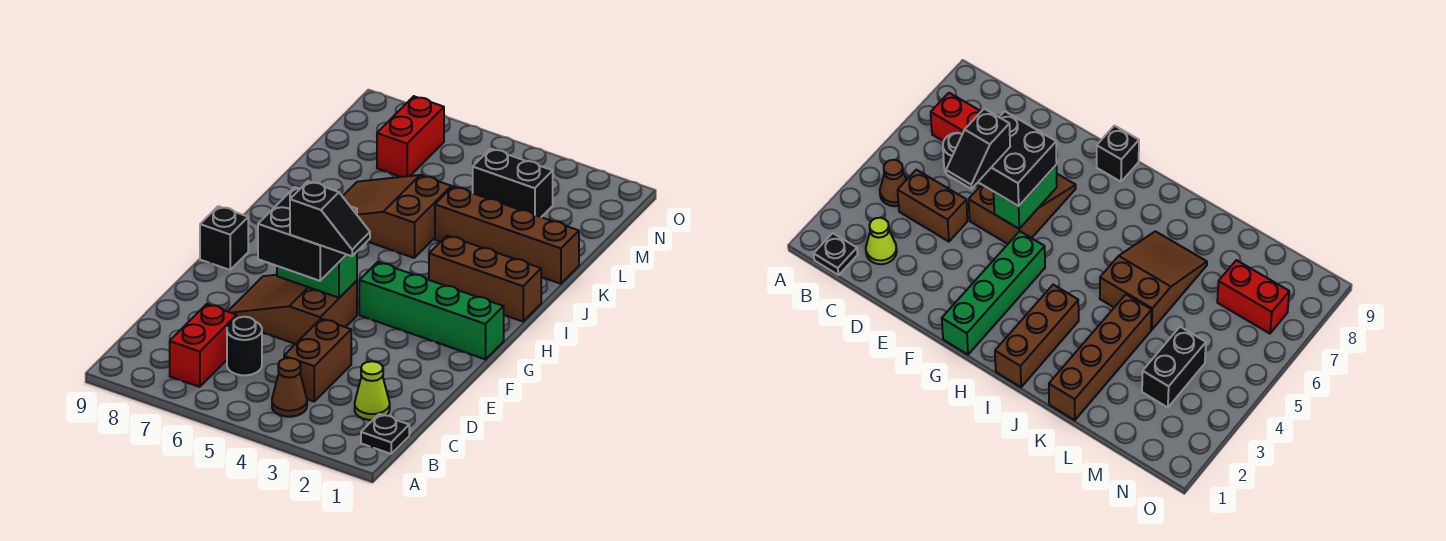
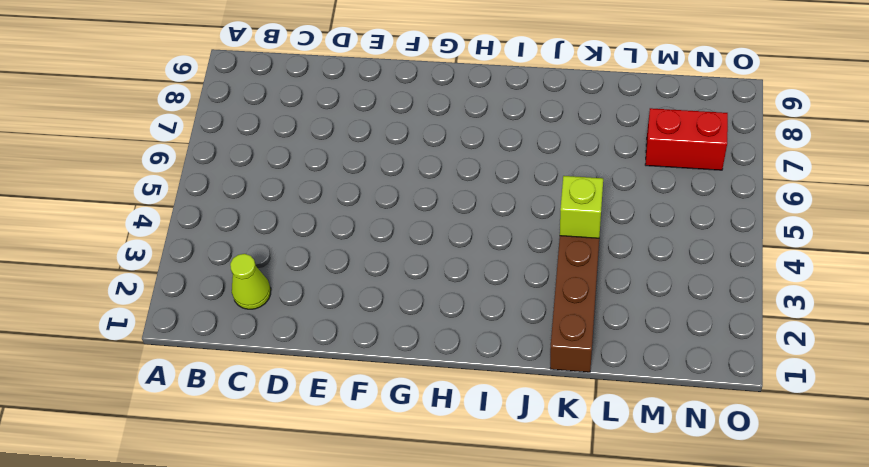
lime 1x1 brick [560,176,603,238] -> none
none -> black 1x1 plate [361,414,409,454]
none -> brown 1x1 cone [272,358,307,417]
none -> red 1x2 brick [170,304,237,387]

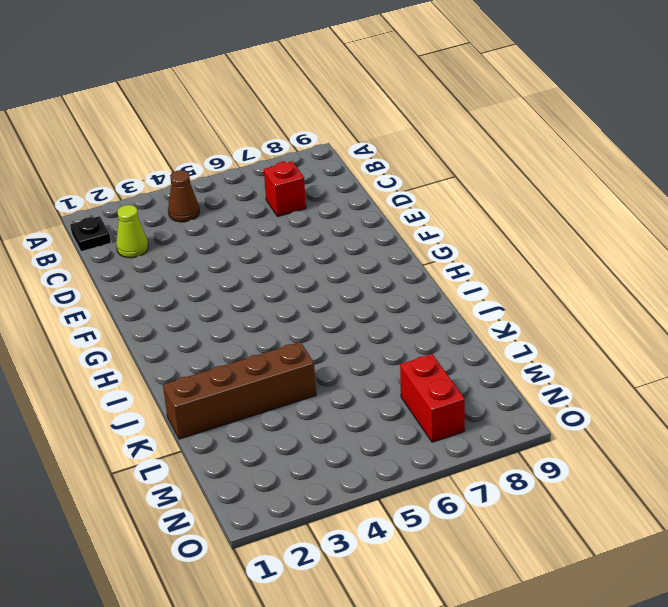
red 1x1 brick [264,161,306,217] -> red 1x2 brick [170,304,237,387]
none -> brown 1x2 brick [284,319,351,401]
none -> black 1x1 round brick [227,317,262,375]
none -> brown 2x3 slope [228,275,357,344]

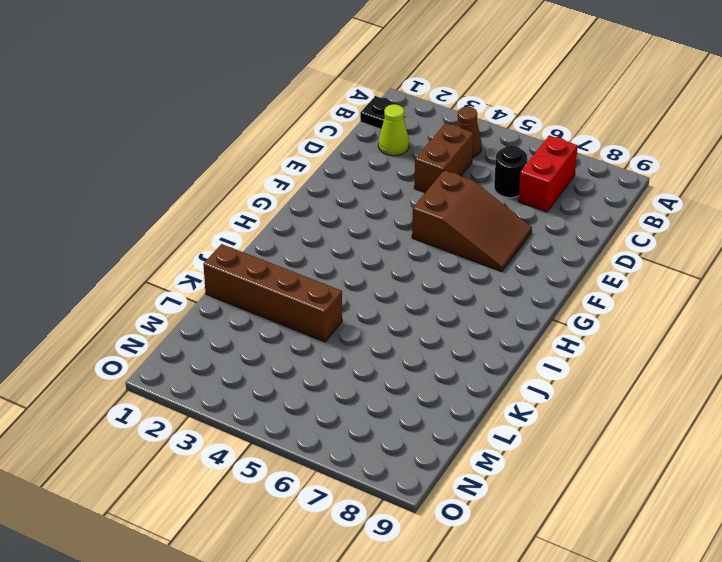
none -> green 1x4 brick [359,262,504,359]
none -> black 1x1 brick [200,206,248,270]
none -> brown 1x3 brick [429,235,541,321]

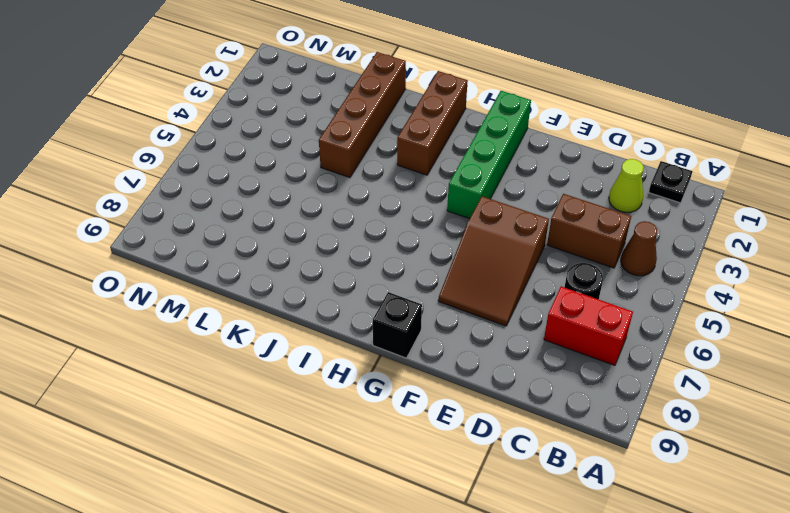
none -> brown 2x3 slope [342,175,451,258]
none -> black 1x2 brick [473,149,553,217]
none -> red 1x2 brick [377,96,444,177]

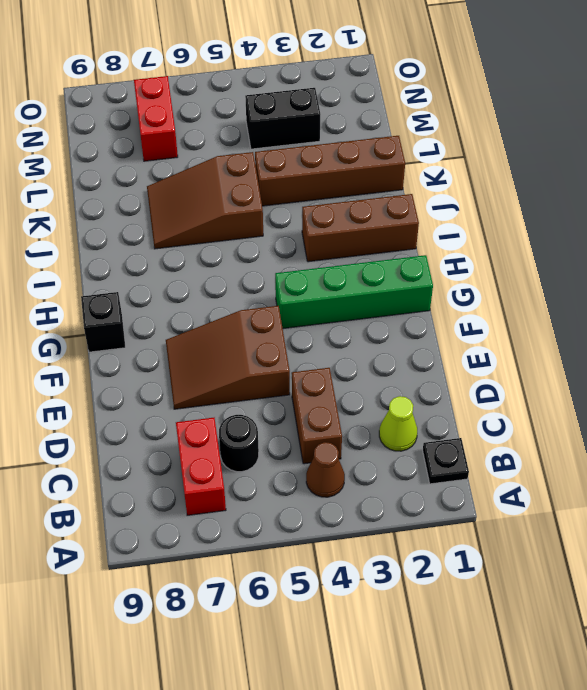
none -> green 1x2 brick [277,252,357,298]
none -> black 2x2 brick [258,187,357,281]
none -> black 1x2 slope [290,181,370,256]

